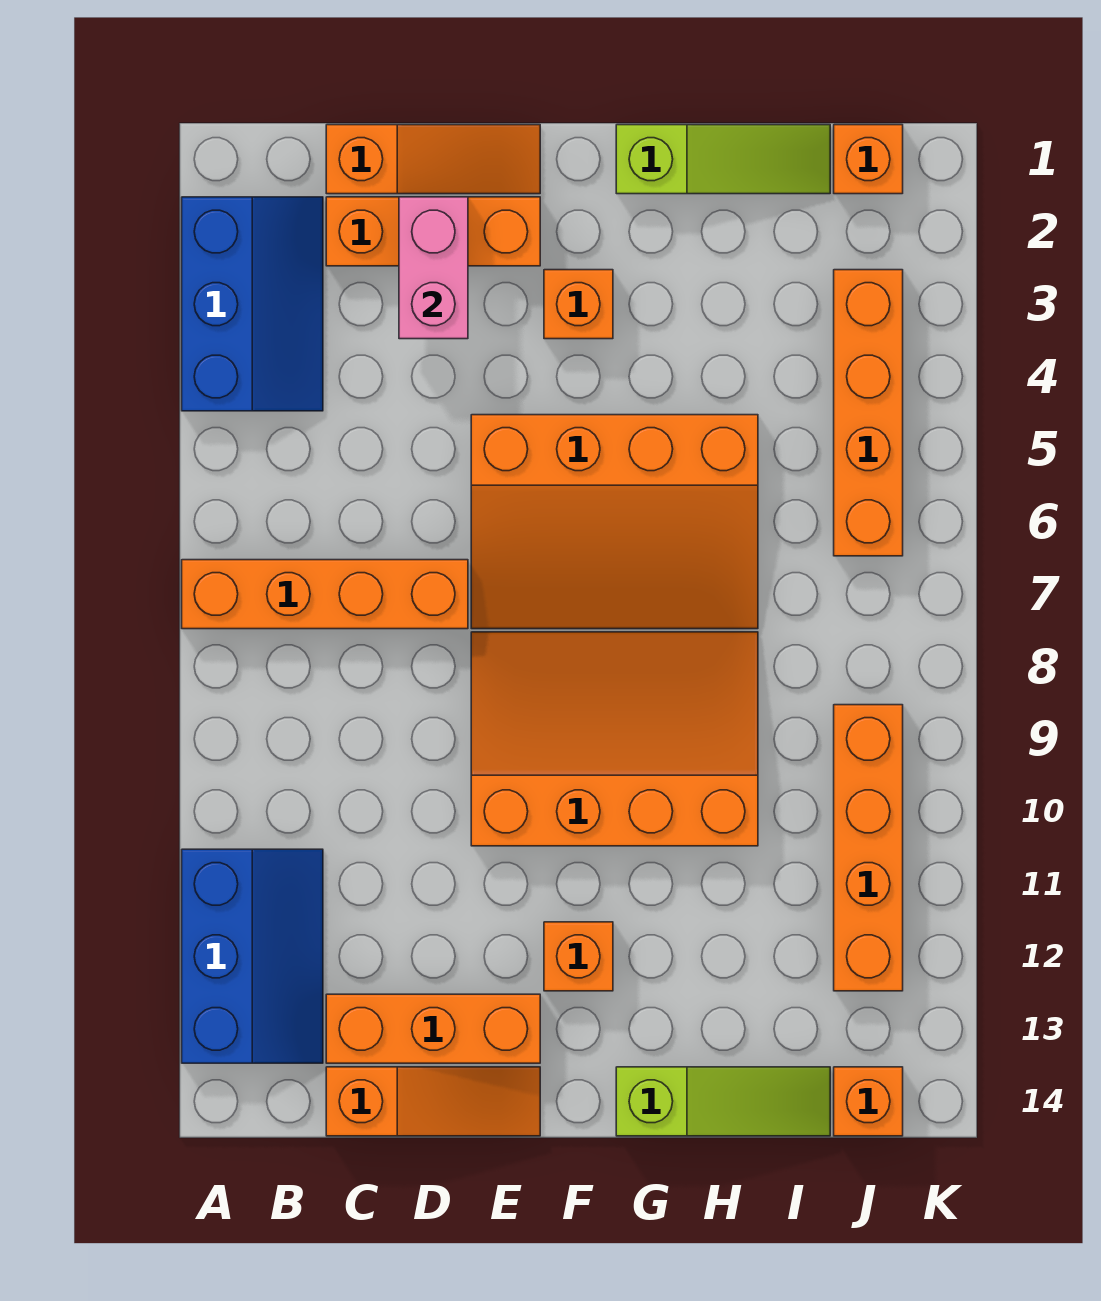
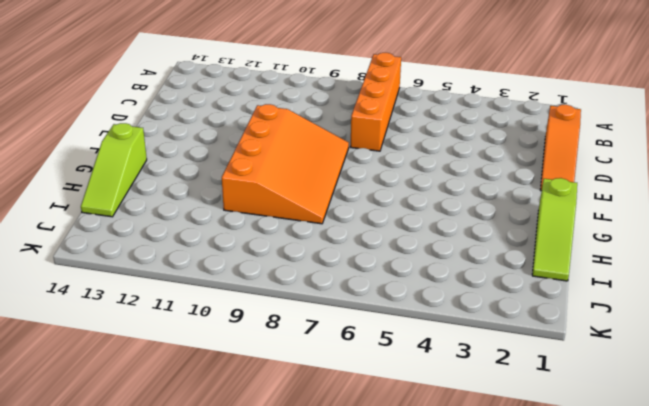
none -> blue 2x3 slope [182,197,323,411]
none -> blue 2x3 slope [182,849,323,1063]
none -> orange 1x3 brick [326,197,540,266]

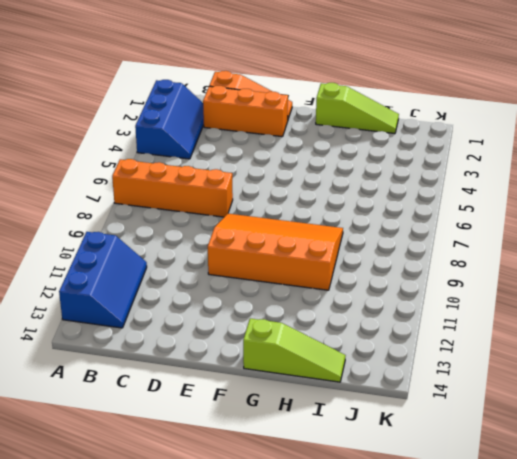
none -> orange 1x3 brick [326,994,540,1063]
none -> orange 1x3 slope [326,1067,540,1136]
none -> orange 3x4 slope [471,415,758,629]

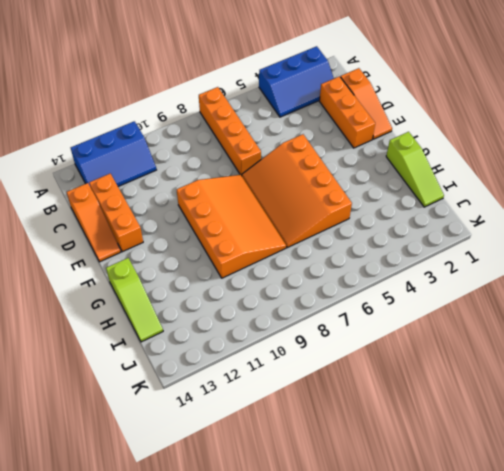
none -> orange 1x1 brick [544,270,613,339]
none -> orange 1x1 brick [544,922,613,991]
none -> orange 1x1 brick [834,125,903,194]

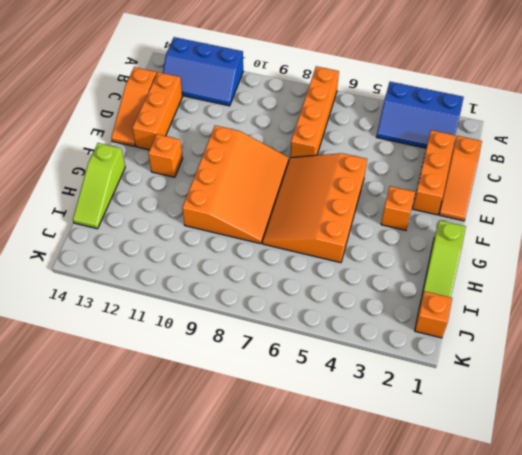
none -> orange 1x4 brick [834,270,903,556]
none -> orange 1x4 brick [834,705,903,991]
none -> orange 1x1 brick [834,1067,903,1136]

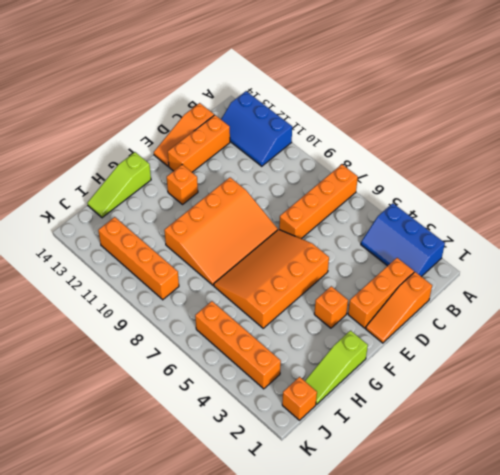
none -> orange 1x1 brick [834,1067,903,1136]
none -> pink 1x2 brick [399,197,468,339]

